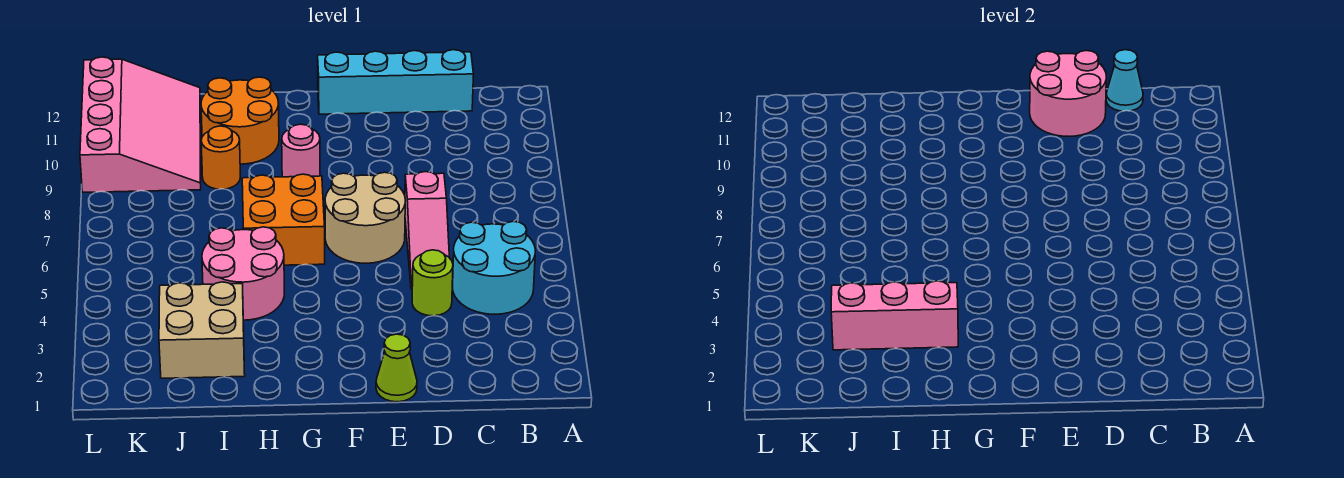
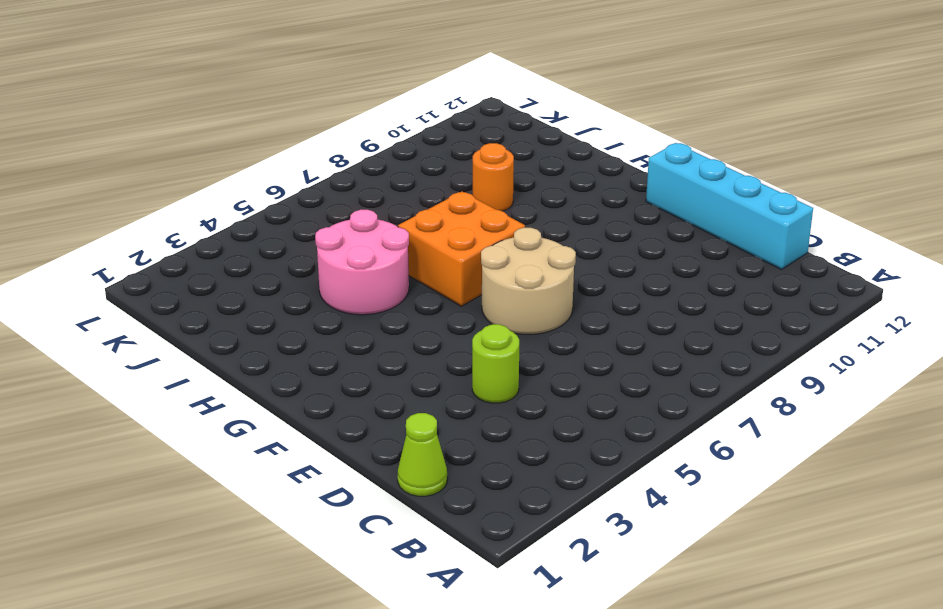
lime 1x1 cone [398,413,447,496] -> lime 1x1 cone moved to [376,334,417,402]
none -> cyan 2x2 round brick [453,221,535,314]
none -> pink 1x3 slope [405,172,449,289]
none -> pink 1x1 round brick [282,124,320,177]

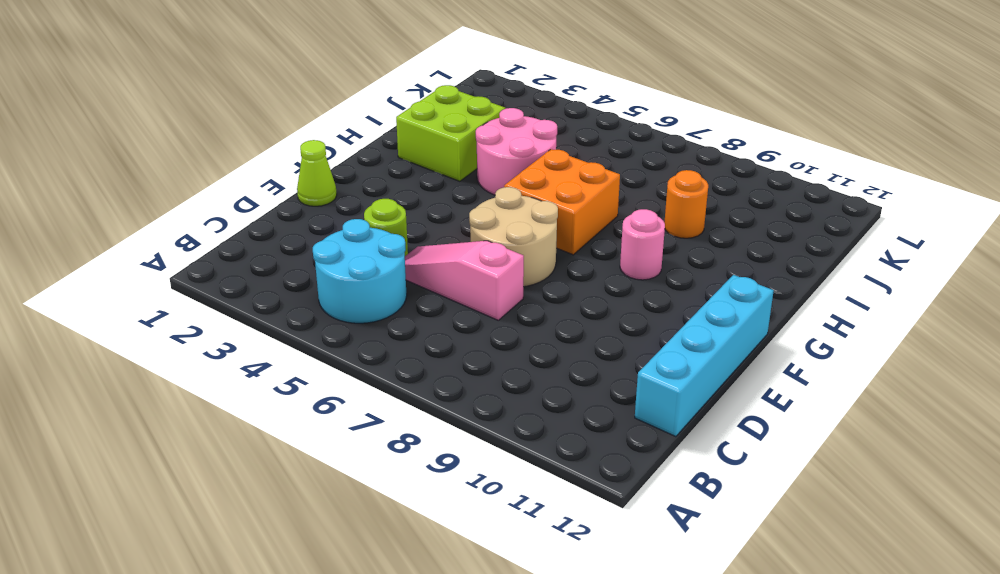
lime 2x2 brick [396,85,505,181] -> tan 2x2 brick [159,282,245,378]
none -> orange 2x2 round brick [201,77,279,164]
none -> pink 3x4 slope [80,57,201,192]
none -> cyan 1x1 cone [1106,50,1143,111]

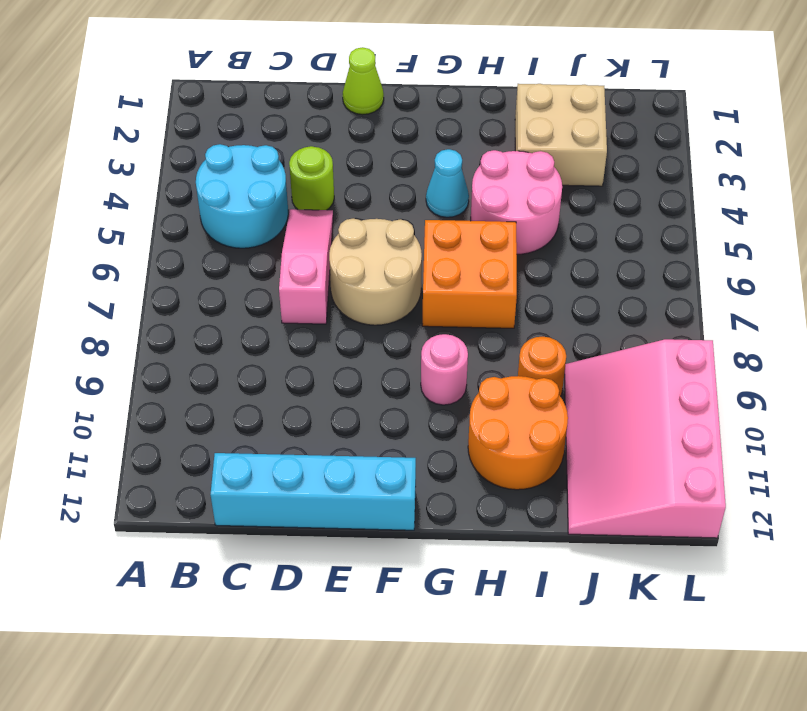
cyan 1x1 cone [426,149,469,217] -> cyan 1x1 cone moved to [1106,50,1143,111]
none -> pink 2x2 round brick [1030,51,1106,137]
none -> pink 1x3 brick [831,281,958,350]

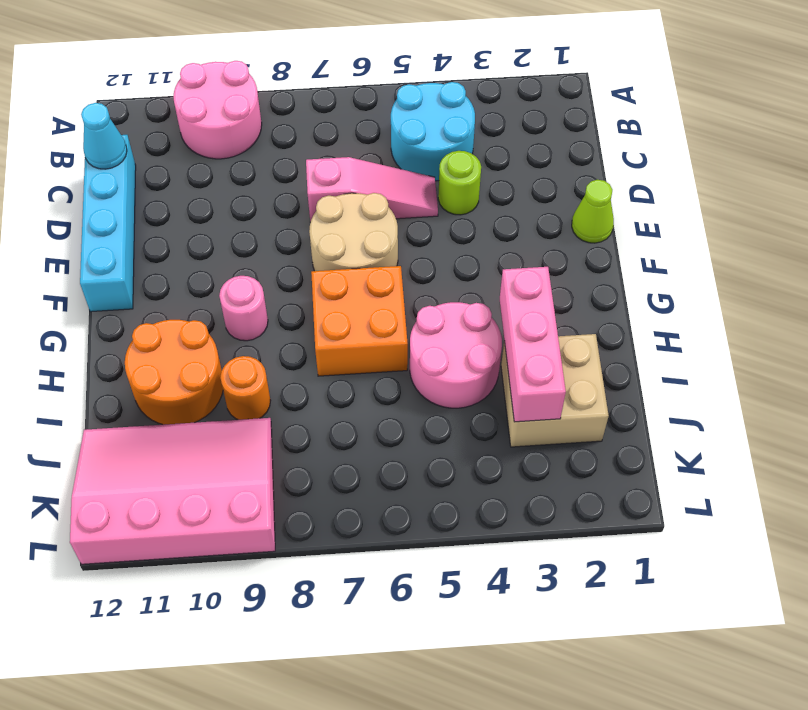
pink 2x2 round brick [173,61,262,159] -> pink 2x2 round brick moved to [1030,51,1106,137]

